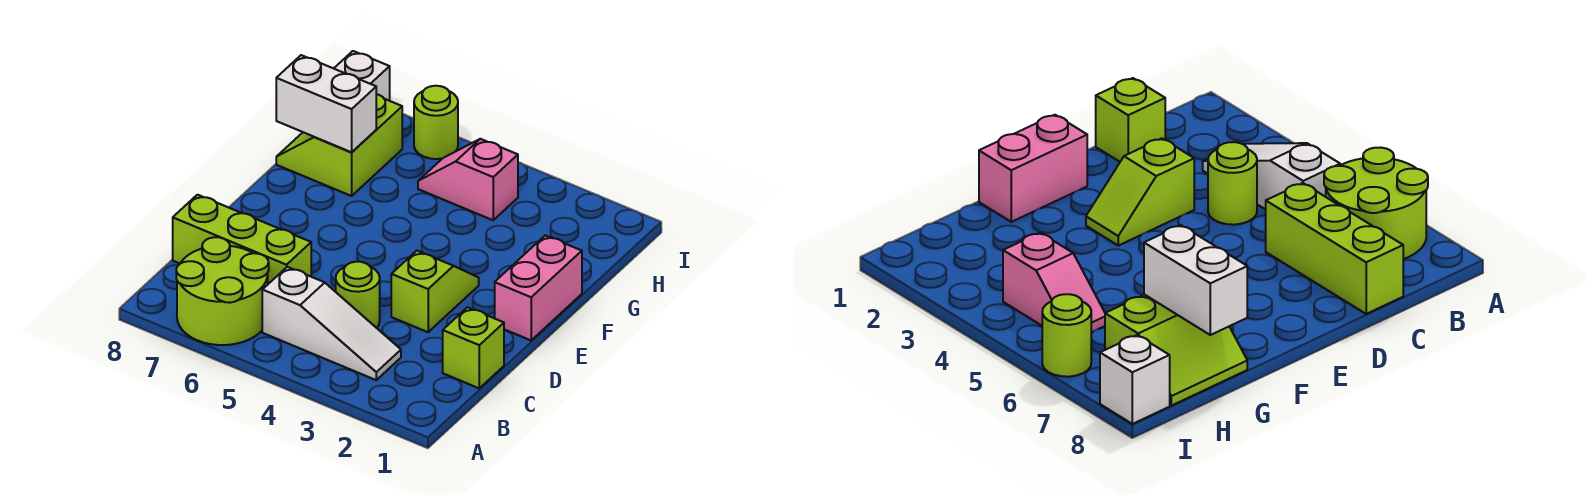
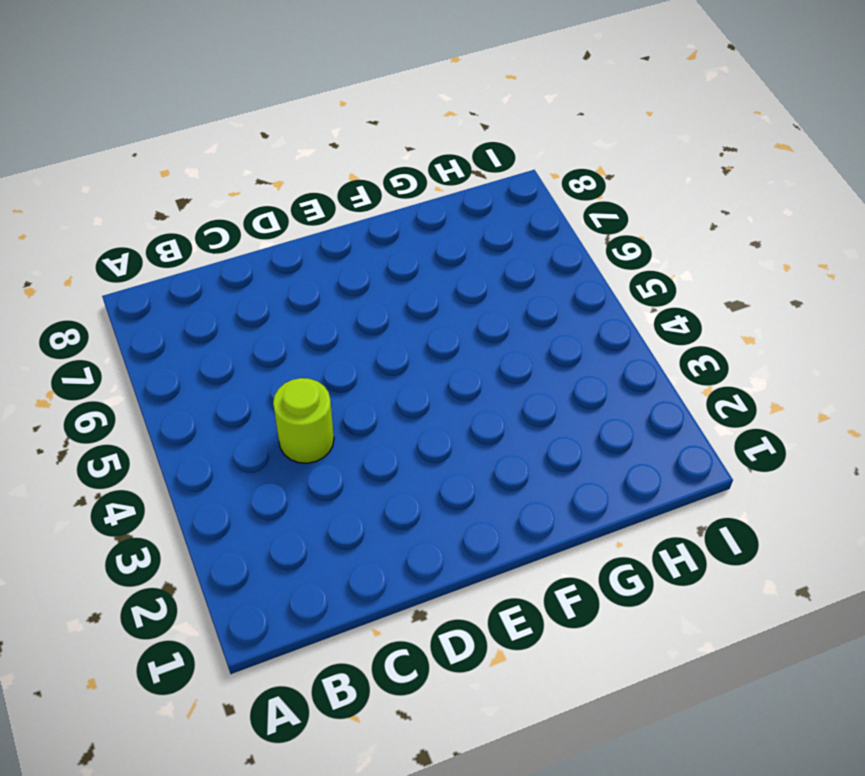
none -> lime 2x2 round brick [176,237,269,345]
none -> white 1x3 slope [262,267,401,380]
none -> lime 1x1 brick [443,307,504,388]

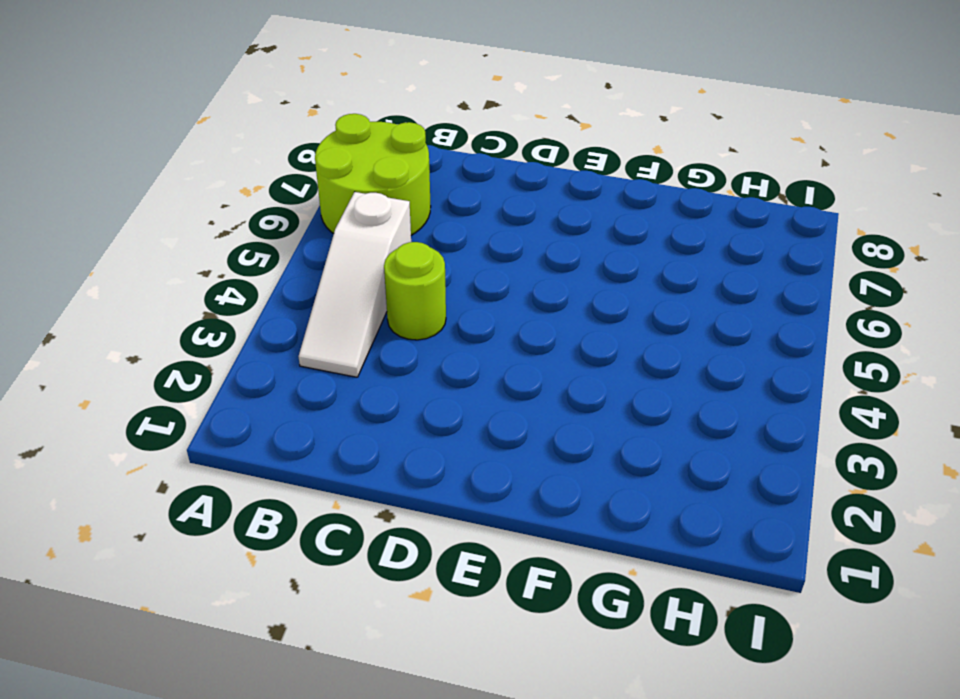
none -> lime 1x1 brick [443,307,504,388]
none -> lime 1x3 brick [173,195,311,284]
none -> lime 1x2 slope [391,251,479,332]

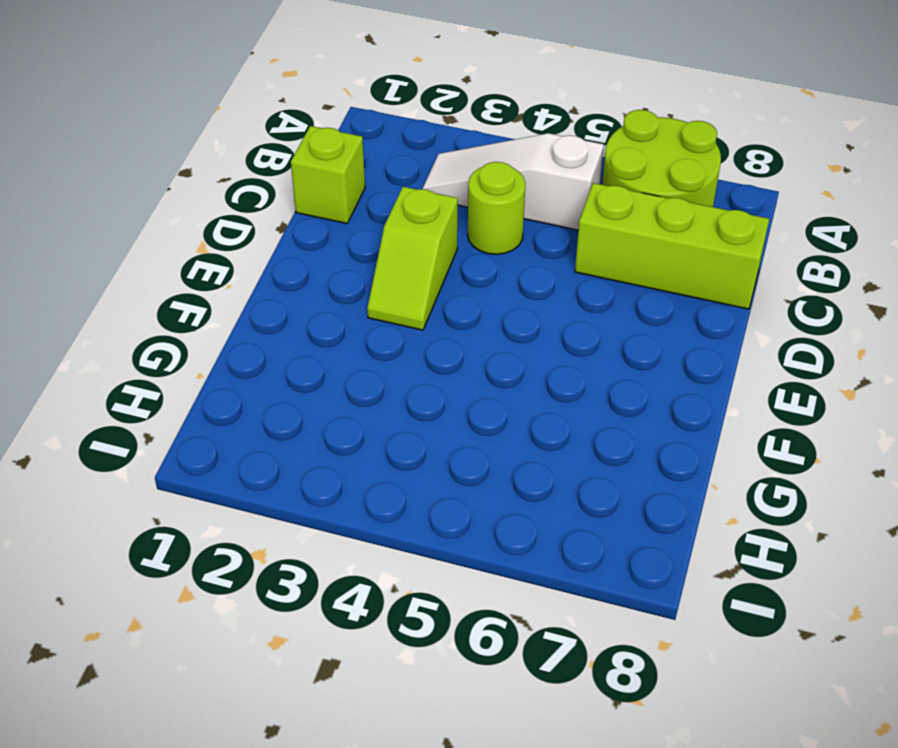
none -> pink 1x2 brick [495,235,582,340]
none -> lime 2x2 slope [276,94,402,196]
none -> pink 1x2 slope [418,139,518,220]

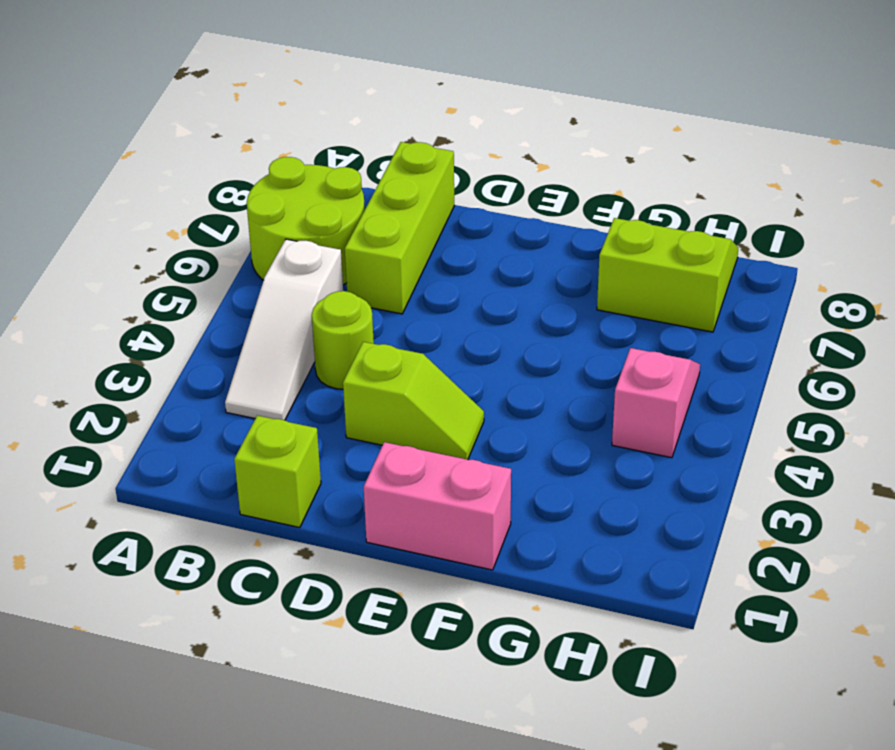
none -> lime 1x1 round brick [414,86,458,159]
none -> white 1x1 brick [334,51,390,101]
none -> white 1x2 brick [276,55,376,152]

